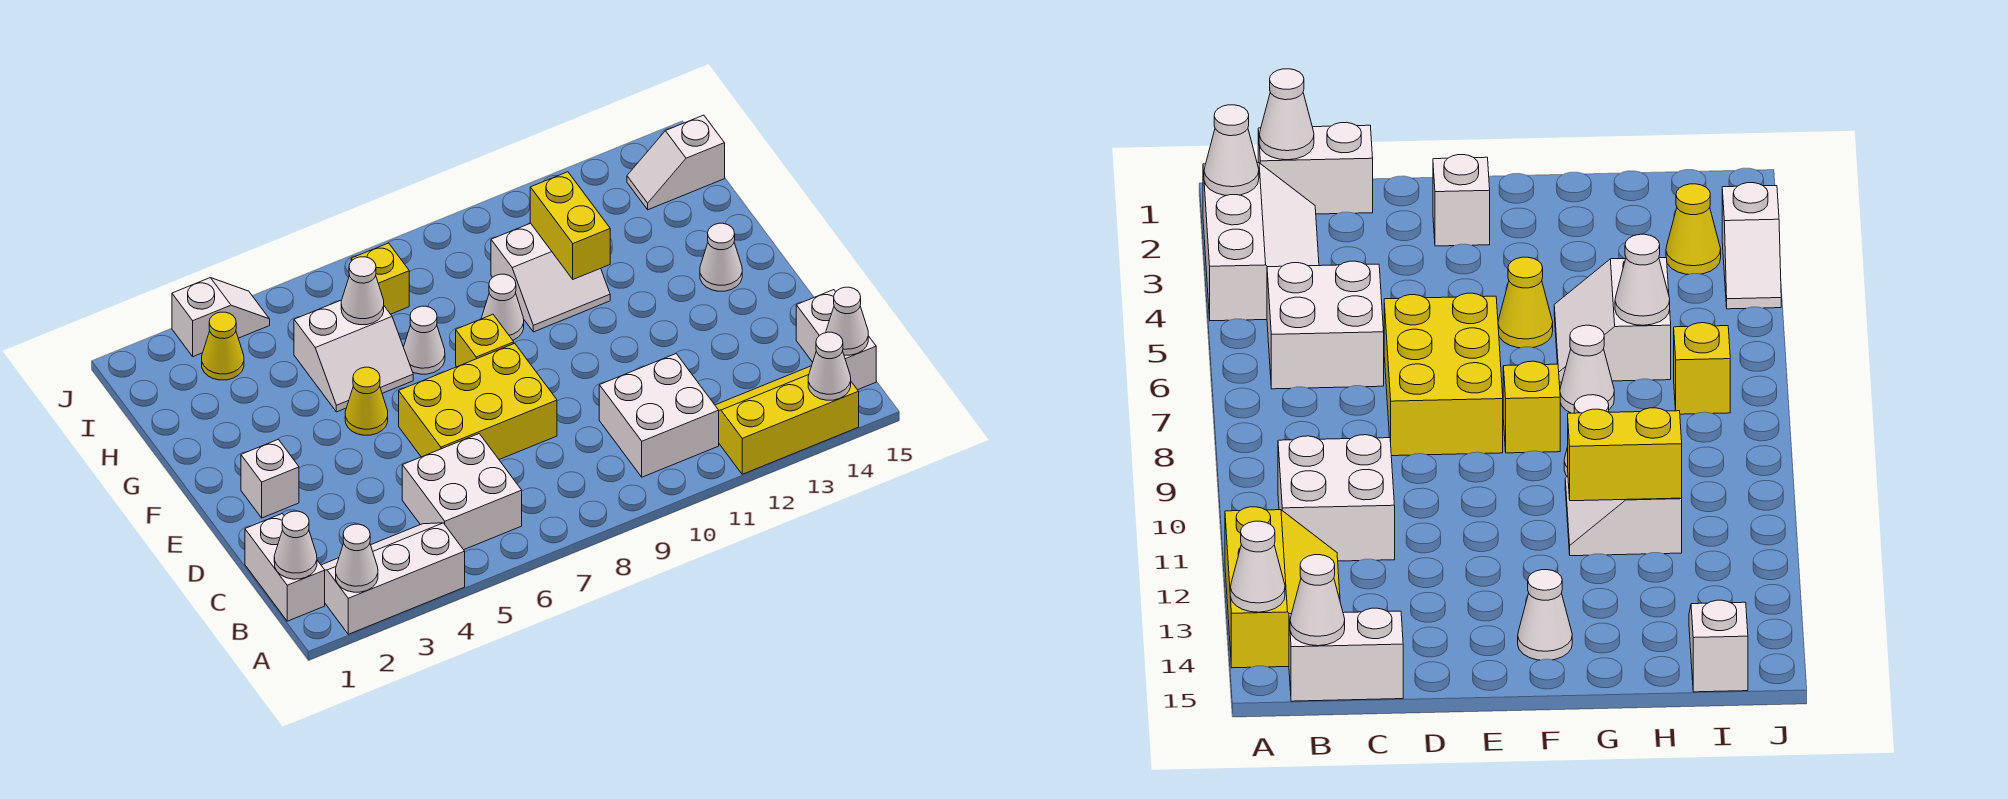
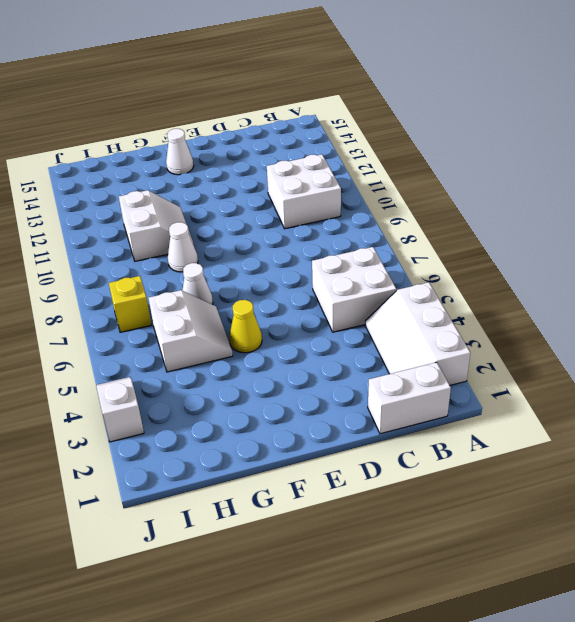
none -> yellow 2x3 slope [715,366,859,474]
none -> white 1x2 brick [796,290,876,390]
none -> yellow 2x3 brick [399,343,557,459]

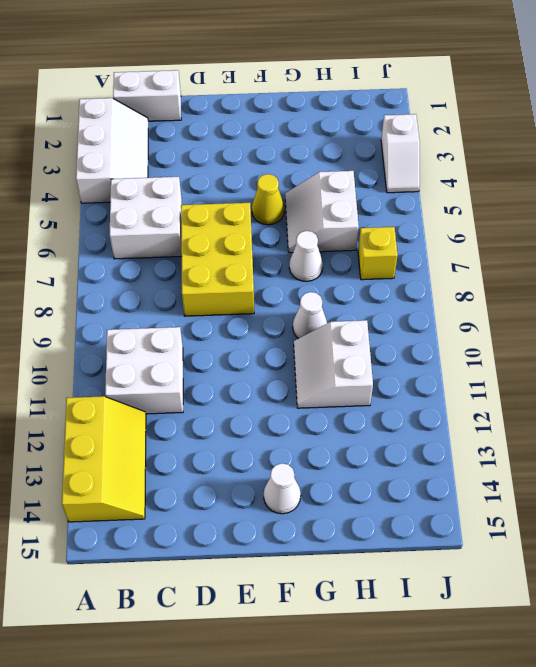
none -> white 1x2 brick [796,290,876,390]
none -> white 1x1 brick [241,439,299,518]
none -> yellow 1x1 brick [456,314,514,367]

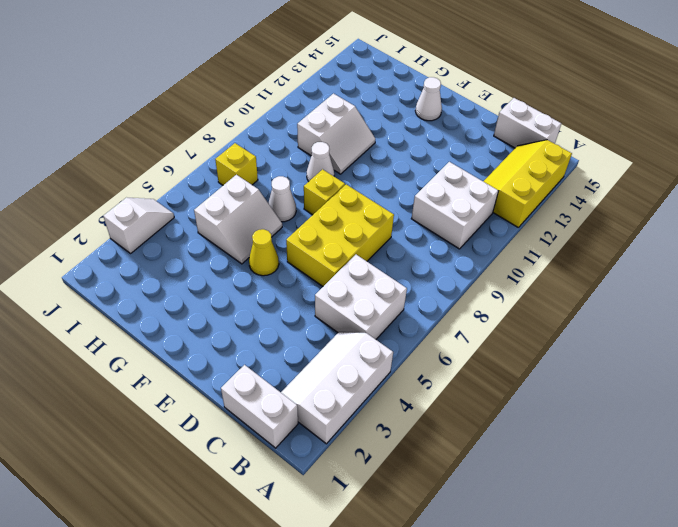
none -> white 1x1 brick [241,439,299,518]
none -> yellow 1x1 cone [202,312,244,380]
none -> white 1x2 slope [627,115,725,210]

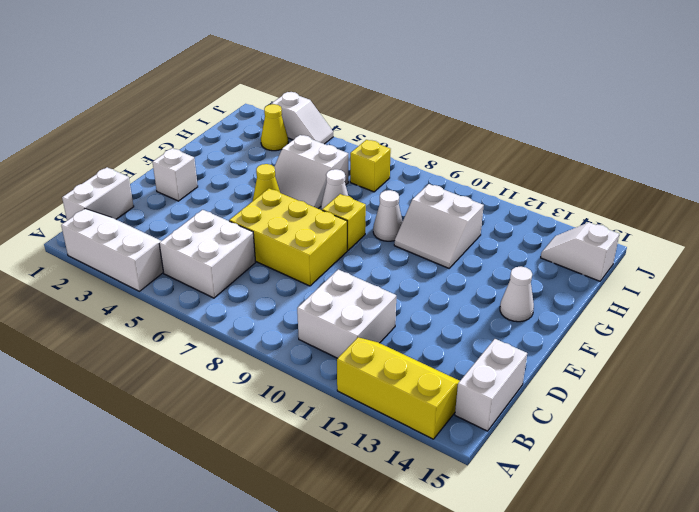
none -> white 1x1 cone [336,524,378,592]
none -> white 1x1 cone [808,332,851,400]
none -> white 1x1 cone [274,511,317,579]

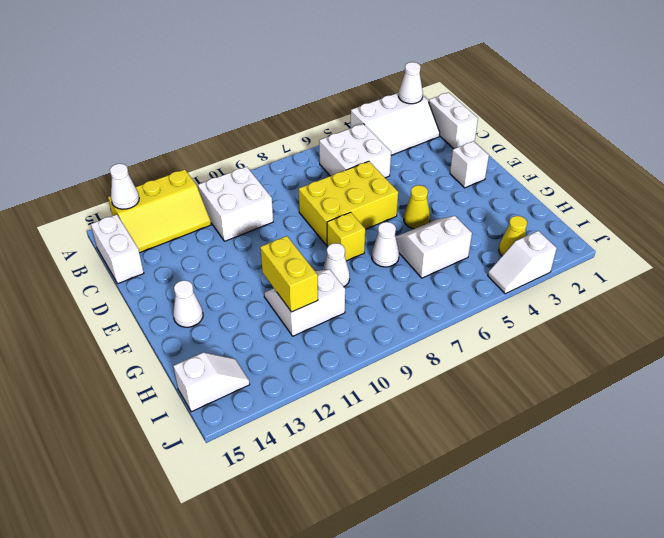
none -> yellow 1x1 brick [351,243,409,314]
none -> white 1x1 cone [274,511,317,579]
none -> white 1x1 cone [826,287,868,355]

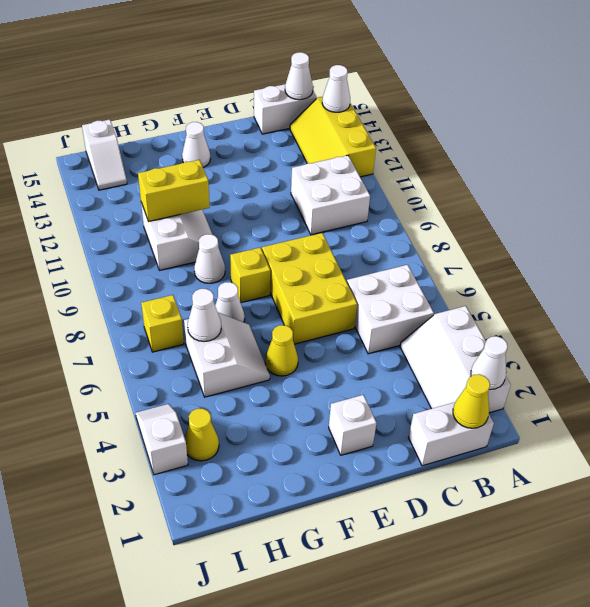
yellow 1x1 cone [453,374,490,428] -> white 1x1 cone [274,511,317,579]

